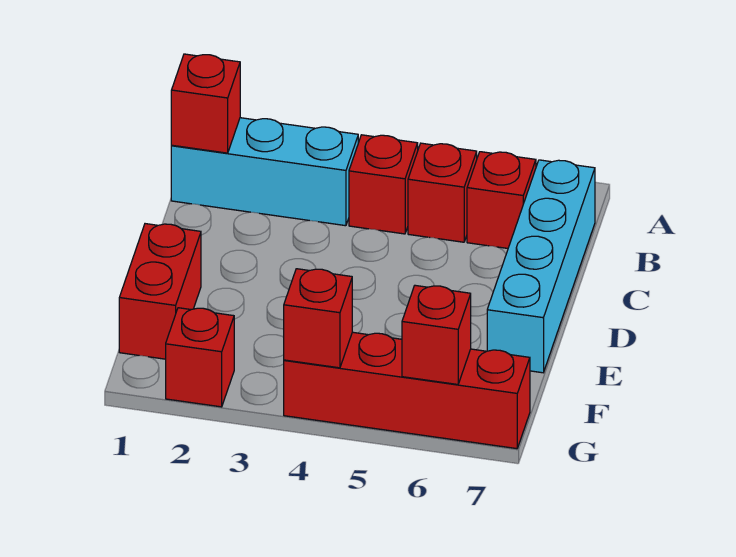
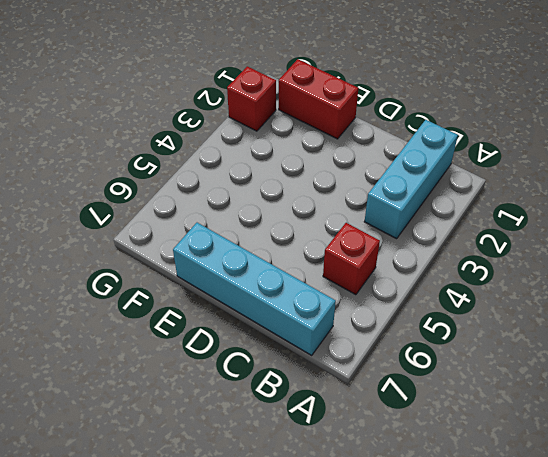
none -> red 1x1 brick [349,135,418,234]
none -> red 1x1 brick [467,152,536,248]

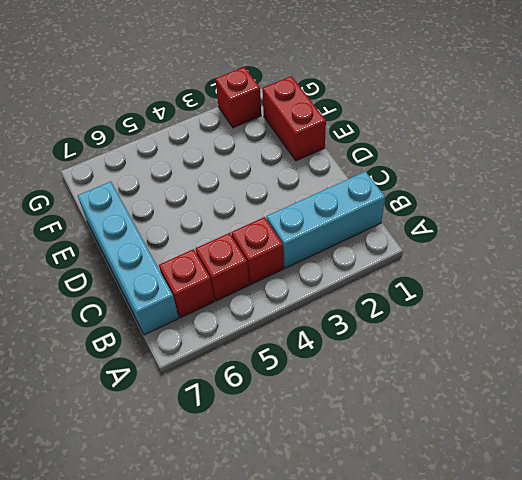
none -> red 1x4 brick [284,332,530,449]
none -> red 1x1 brick [171,54,240,153]

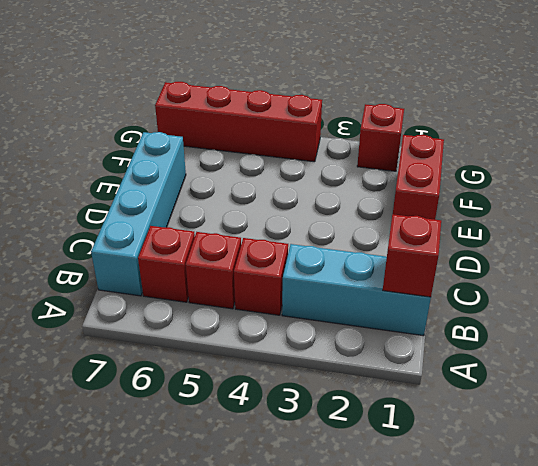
none -> red 1x1 brick [284,269,352,368]
none -> red 1x1 brick [402,285,471,384]

